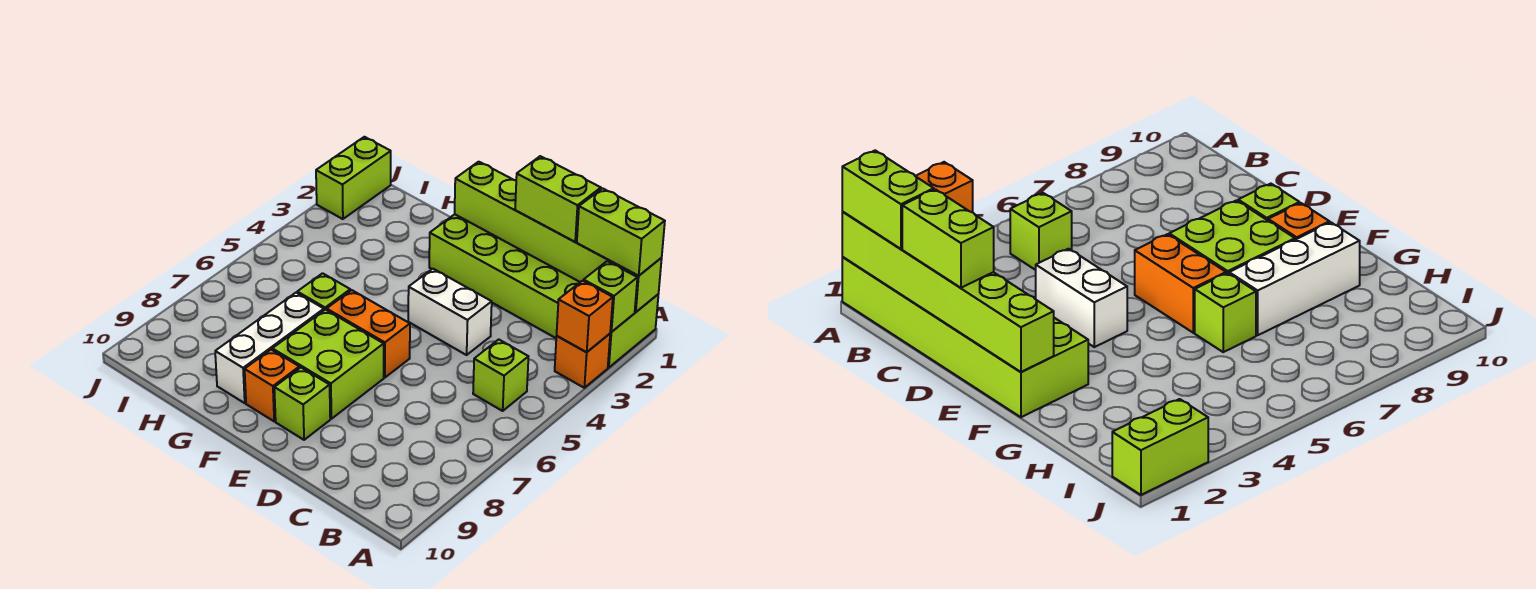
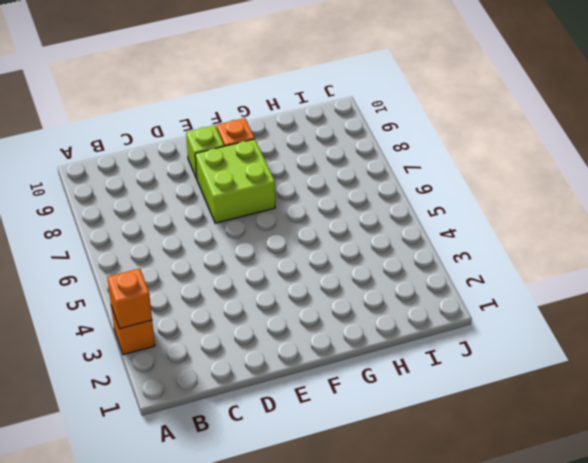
none -> lime 2x6 brick [429,214,658,368]
none -> lime 1x1 brick [473,339,528,411]
none -> white 1x2 brick [408,269,492,355]

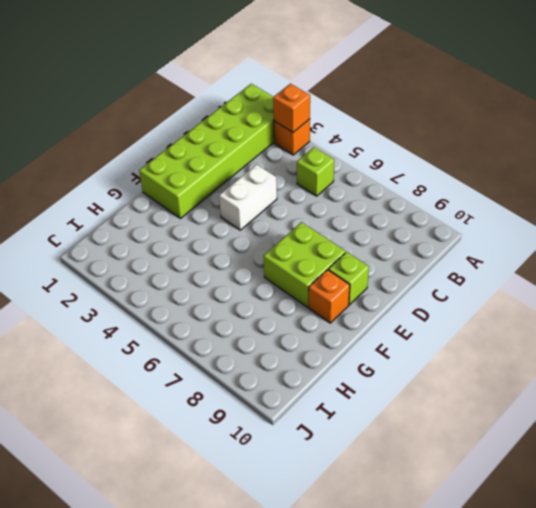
none -> orange 1x2 brick [327,290,410,378]
none -> lime 1x1 brick [297,273,350,310]
none -> white 1x3 brick [215,293,324,403]

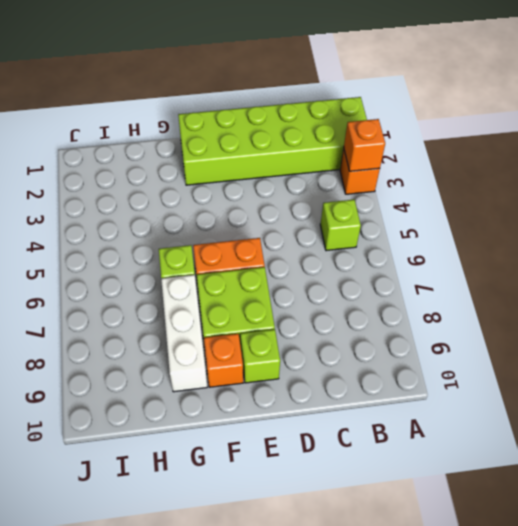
none -> white 1x2 brick [408,269,492,355]
none -> lime 1x2 brick [316,137,391,219]
none -> lime 1x6 brick [455,162,662,312]

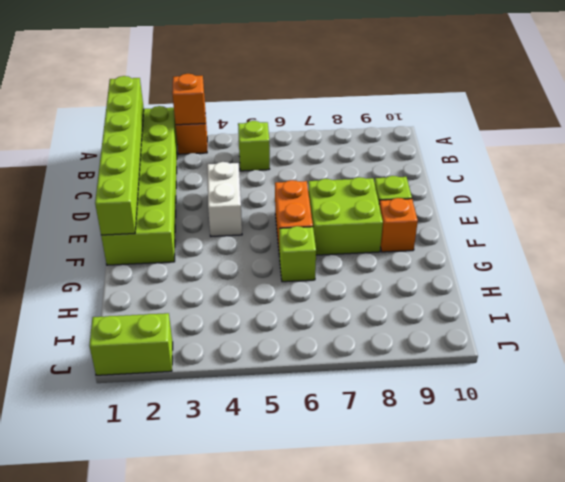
none -> white 1x3 brick [215,293,324,403]
none -> lime 1x1 brick [584,261,637,332]
none -> lime 1x2 brick [577,188,665,276]

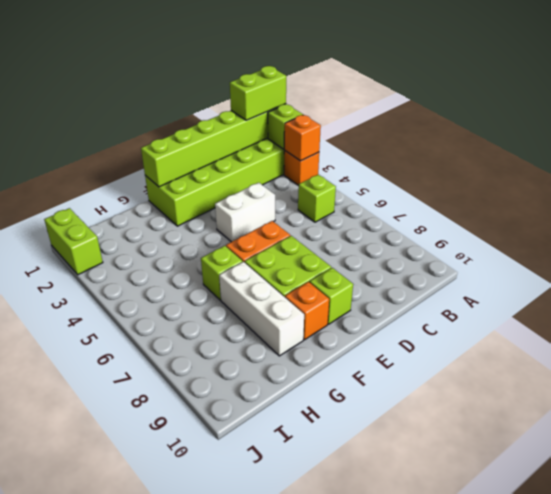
none -> lime 1x2 brick [515,156,601,242]

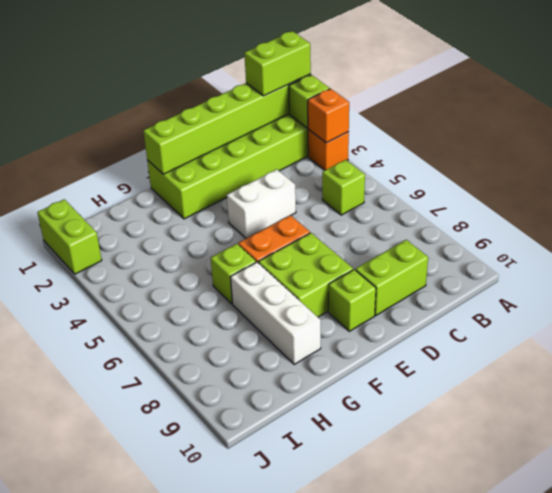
lime 1x2 brick [356,240,428,315] -> lime 1x2 brick moved to [515,156,601,242]
none -> orange 1x1 brick [245,350,299,421]

